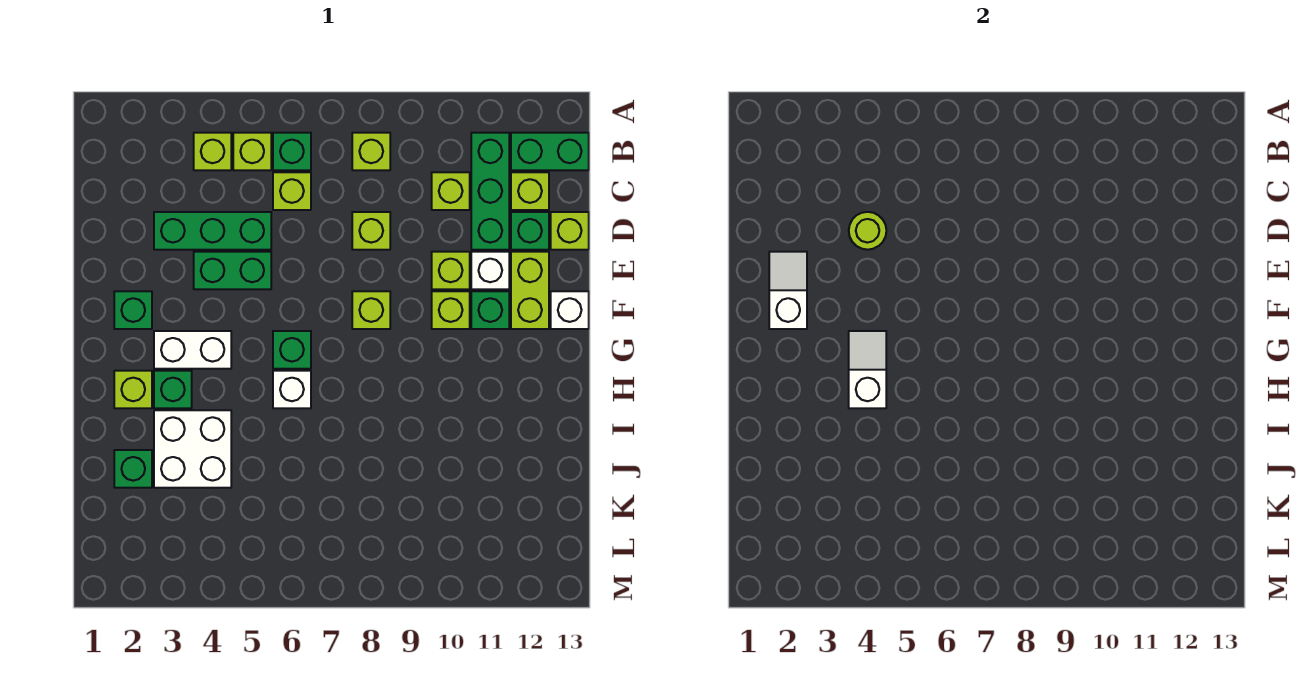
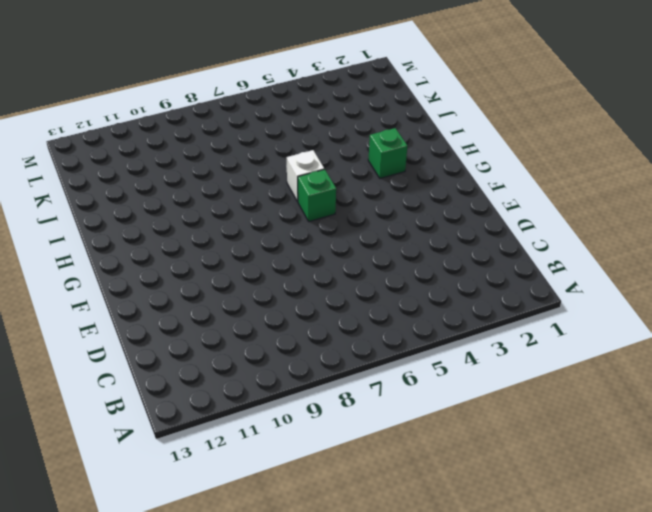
none -> lime 1x1 brick [194,133,231,170]
none -> lime 1x1 brick [233,133,271,170]
none -> green 1x1 brick [273,133,311,170]
none -> lime 1x1 brick [352,133,390,170]

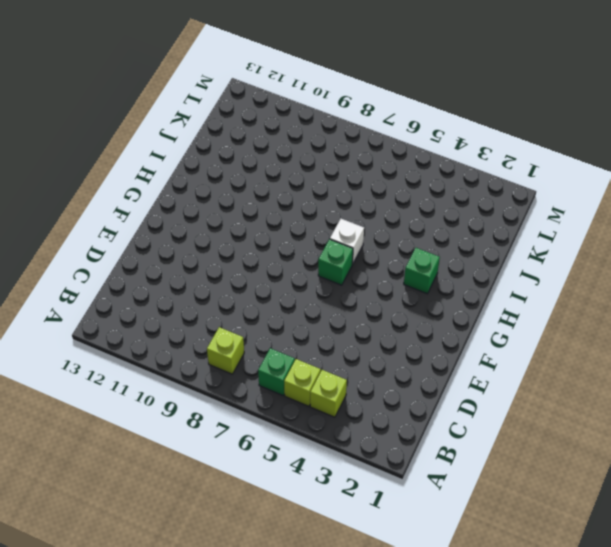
none -> green 1x3 brick [471,133,509,250]
none -> green 1x2 brick [511,133,589,170]
none -> lime 1x1 brick [273,172,311,210]
none -> lime 1x1 brick [432,172,470,210]

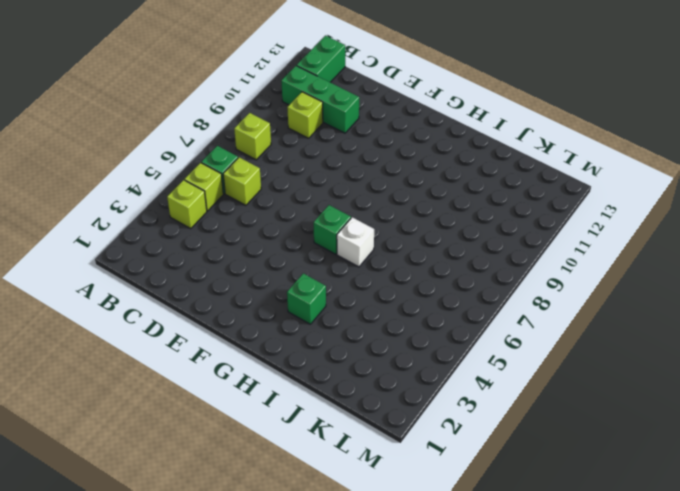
none -> lime 1x1 brick [511,172,549,210]
none -> green 1x3 brick [154,212,271,250]
none -> lime 1x1 brick [352,212,390,250]
none -> green 1x1 brick [511,212,549,250]

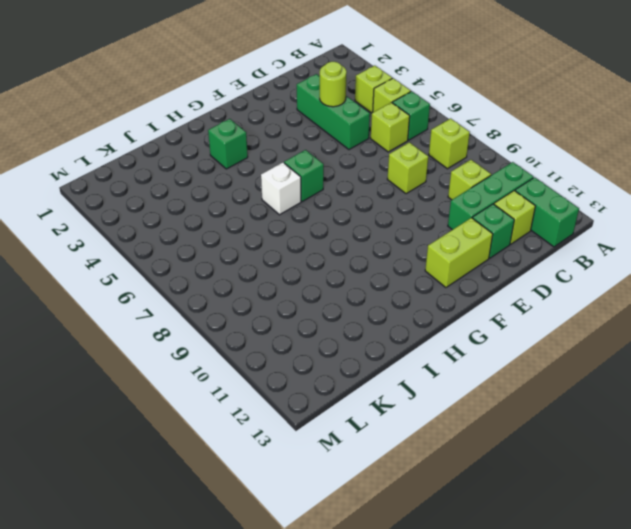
none -> lime 1x1 brick [551,212,589,250]
none -> green 1x2 brick [194,252,271,289]
none -> lime 1x1 brick [432,252,470,289]
none -> white 1x1 brick [471,252,509,289]

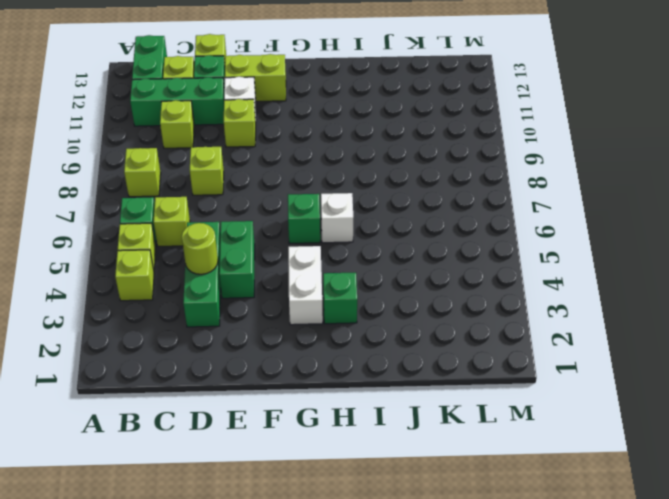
none -> green 1x1 brick [114,291,152,329]
none -> lime 1x1 brick [352,291,390,329]
none -> lime 1x1 brick [432,291,470,329]
none -> green 1x1 brick [471,291,509,329]

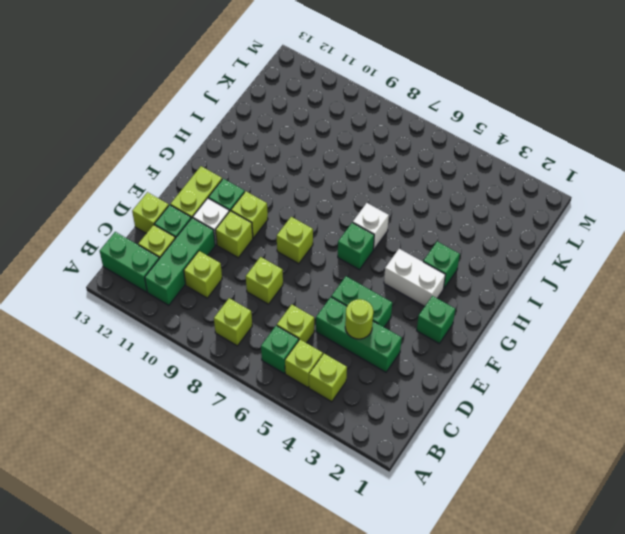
none -> white 1x1 brick [551,291,589,329]
none -> lime 1x1 brick [114,371,152,408]
none -> white 2x2 brick [154,410,231,488]
none -> green 1x1 brick [114,450,152,488]

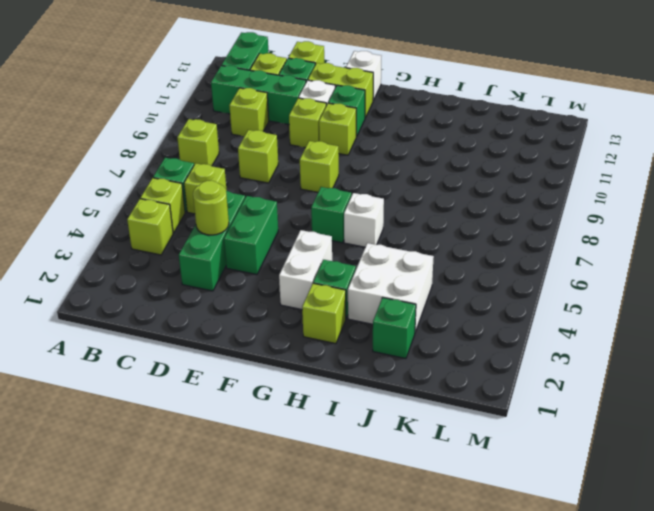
none -> green 1x1 brick [114,291,152,329]
none -> white 1x2 slope [769,252,807,329]
none -> white 1x2 slope [849,331,886,408]

